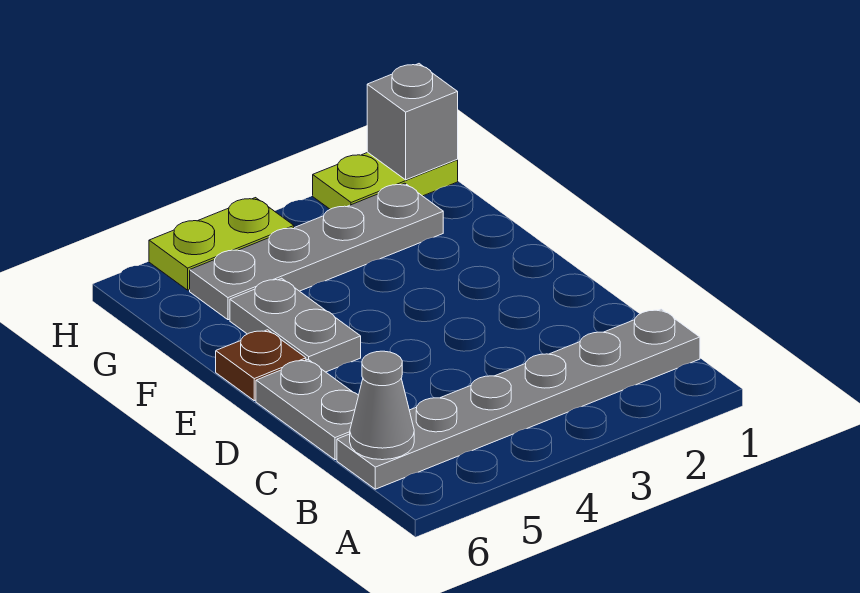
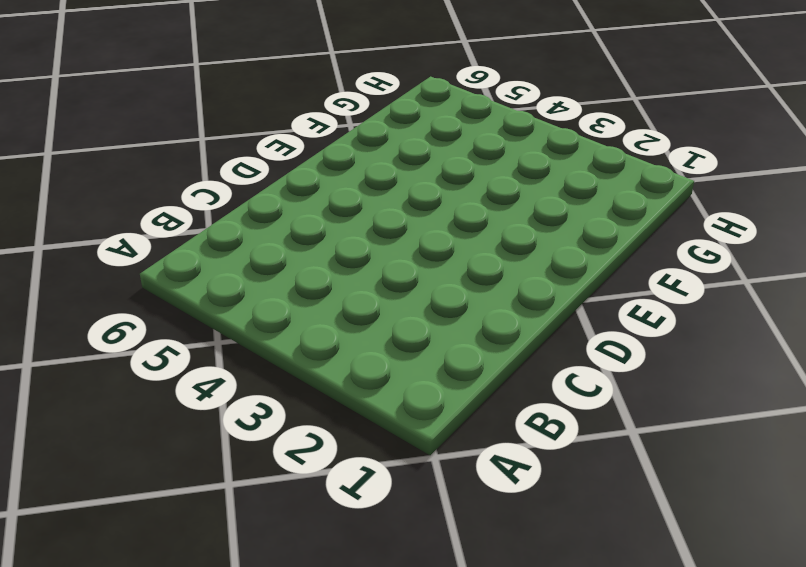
none -> grey 1x6 plate [337,309,700,489]
none -> grey 1x2 plate [256,360,359,460]

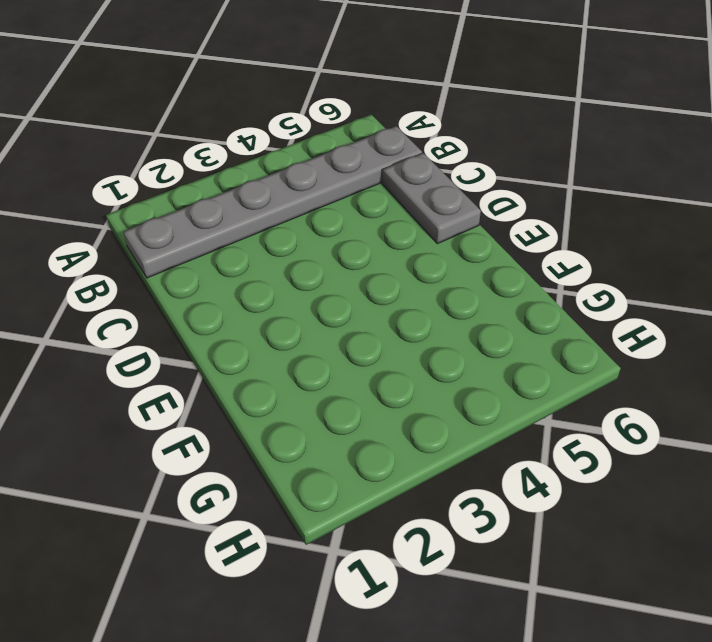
none -> grey 1x2 plate [230,278,361,372]
none -> brown 1x1 plate [216,330,306,401]

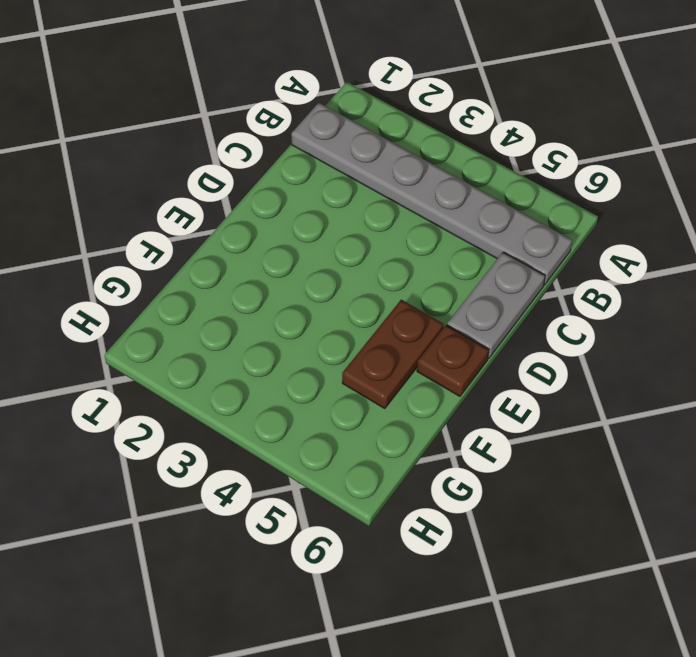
brown 1x2 plate [342,300,444,409] -> grey 1x2 plate [230,278,361,372]
none -> grey 1x4 plate [190,183,443,320]
none -> lime 1x2 plate [313,152,458,209]

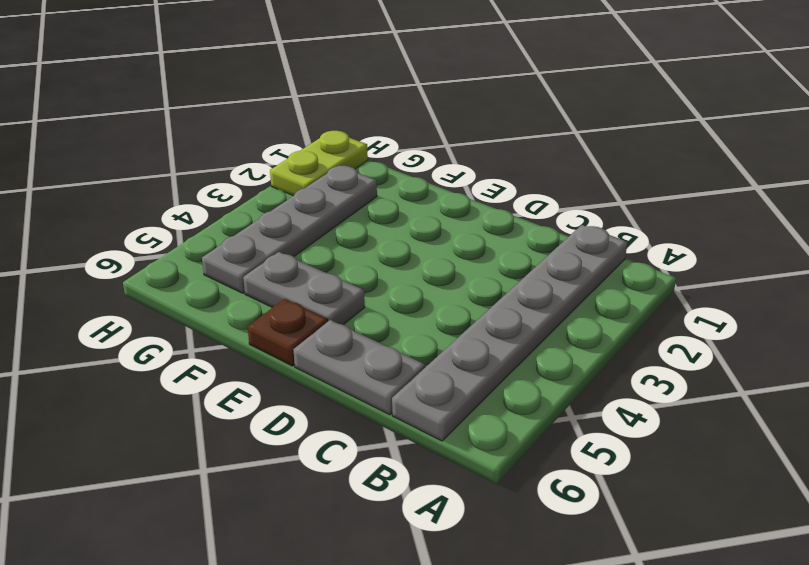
none -> lime 1x2 plate [149,198,294,290]
none -> grey 1x1 cone [350,351,414,460]

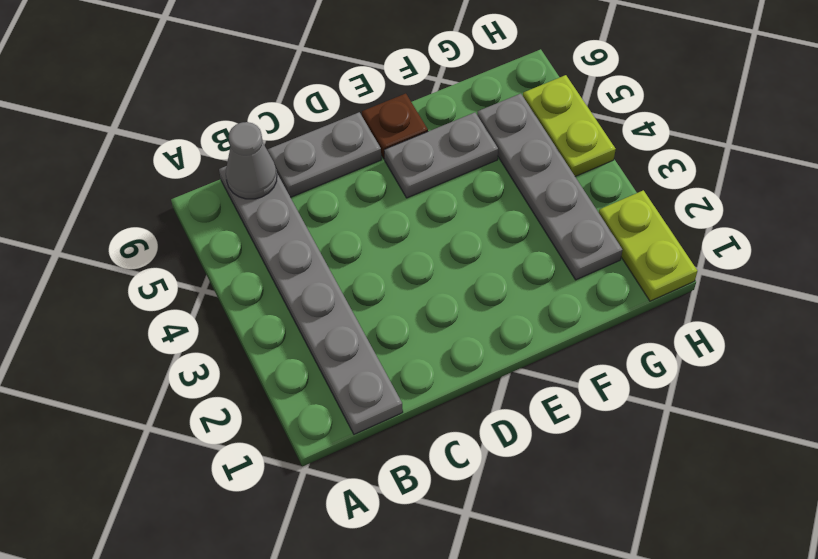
none -> grey 1x1 brick [367,64,458,180]

